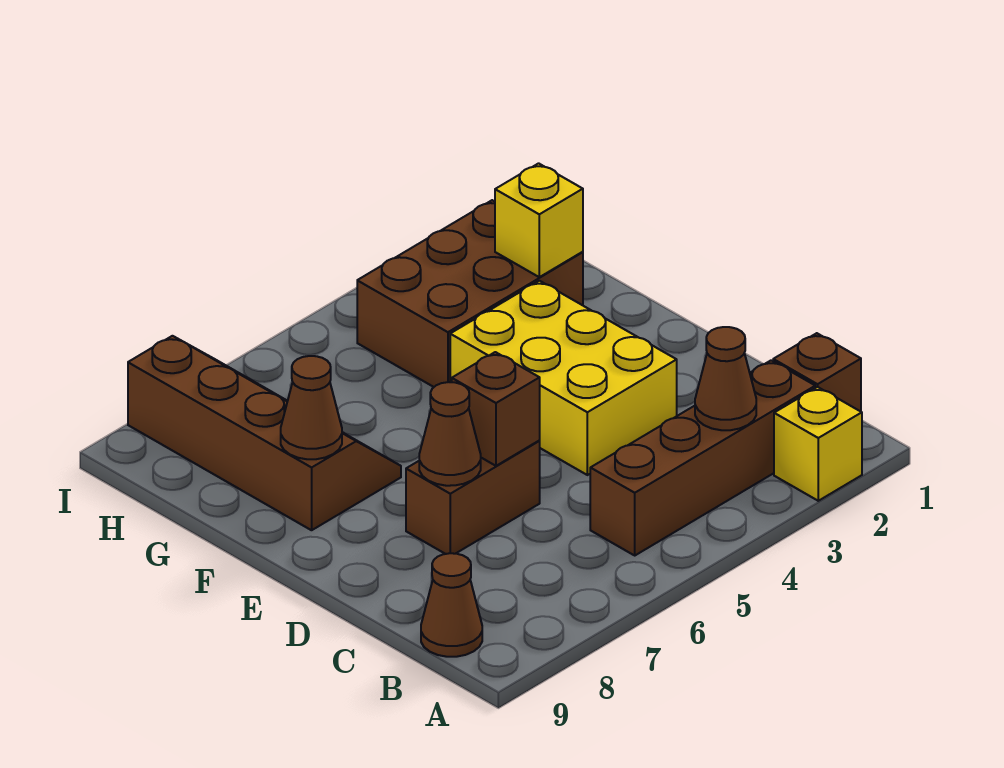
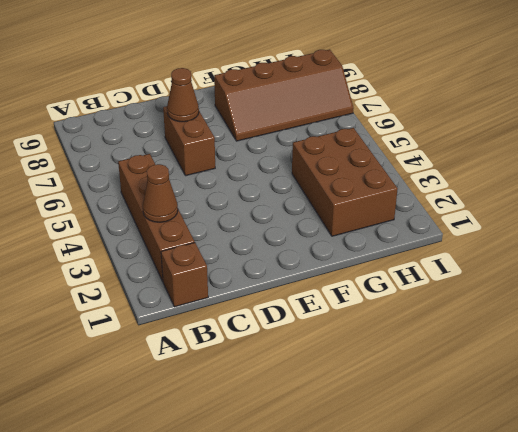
none -> yellow 1x1 brick [774,387,862,501]
none -> brown 1x1 cone [421,553,482,657]
none -> yellow 2x3 brick [450,281,677,475]

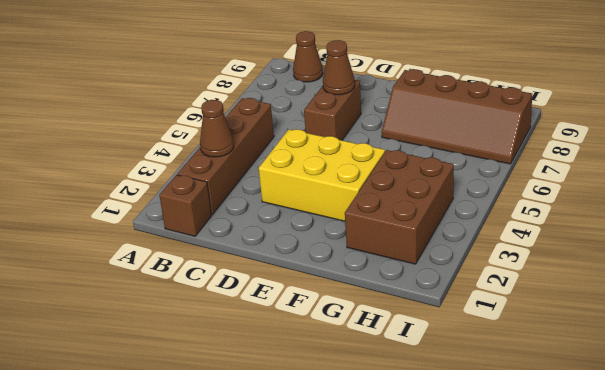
none -> yellow 1x1 brick [774,387,862,501]
none -> brown 1x1 brick [452,352,540,466]
none -> brown 1x1 cone [281,356,342,459]

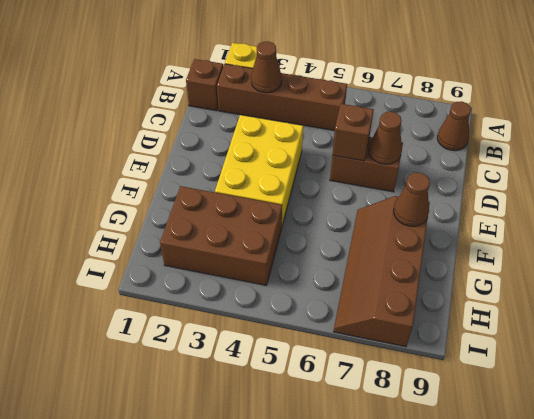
none -> yellow 1x1 brick [495,163,583,277]

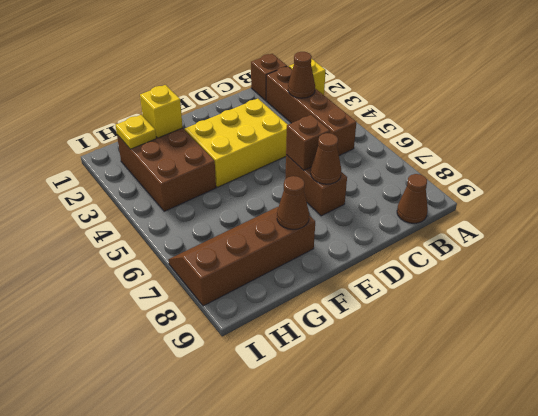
yellow 1x1 plate [115,115,156,149] -> none

